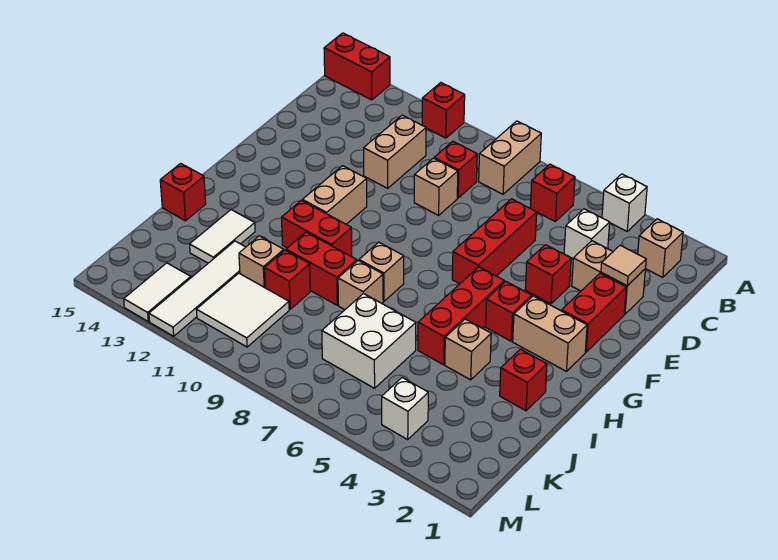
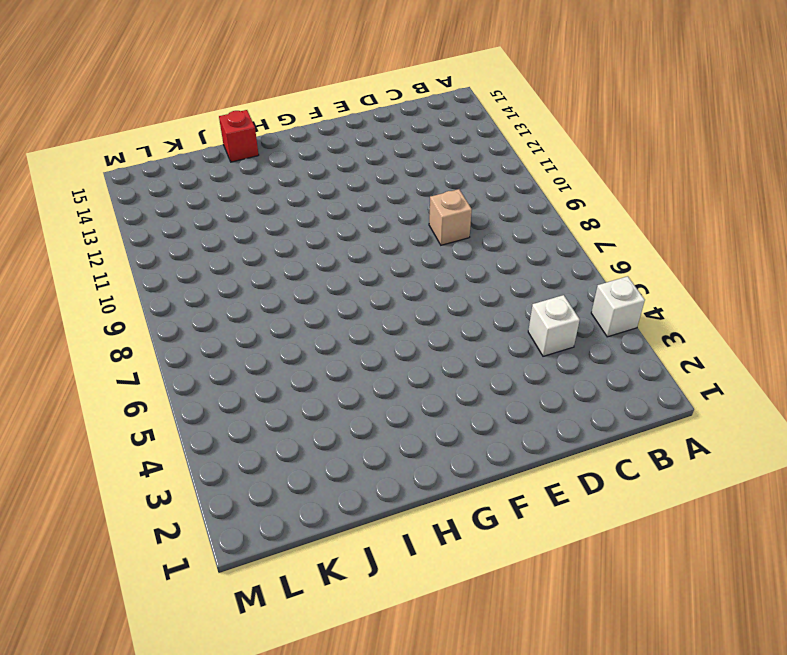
none -> tan 1x2 brick [479,121,541,194]
none -> red 1x1 brick [422,83,465,138]
none -> red 1x2 brick [324,33,390,100]
none -> tan 1x1 brick [638,219,683,278]

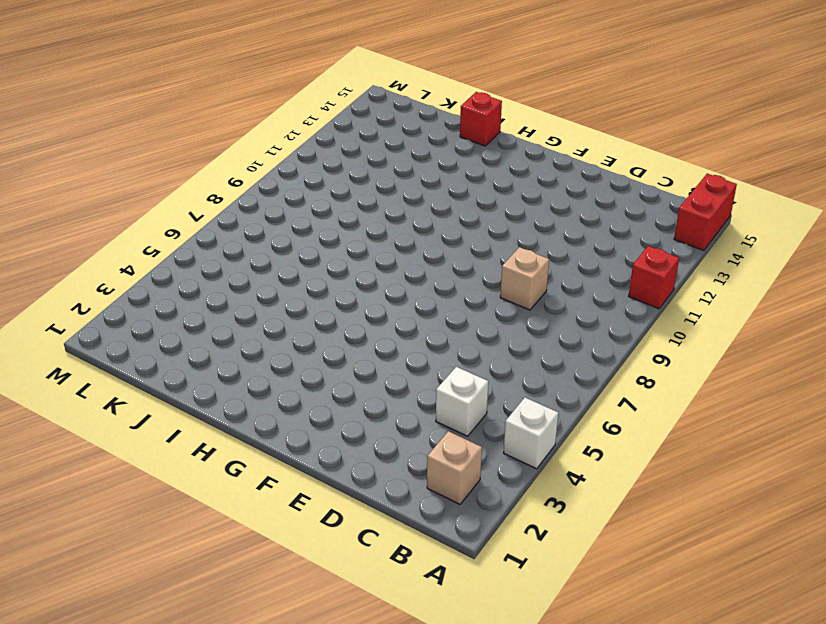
none -> tan 1x2 brick [479,121,541,194]
none -> red 1x1 brick [530,164,575,221]
none -> red 1x1 brick [434,141,477,198]
none -> tan 1x2 brick [364,115,426,188]

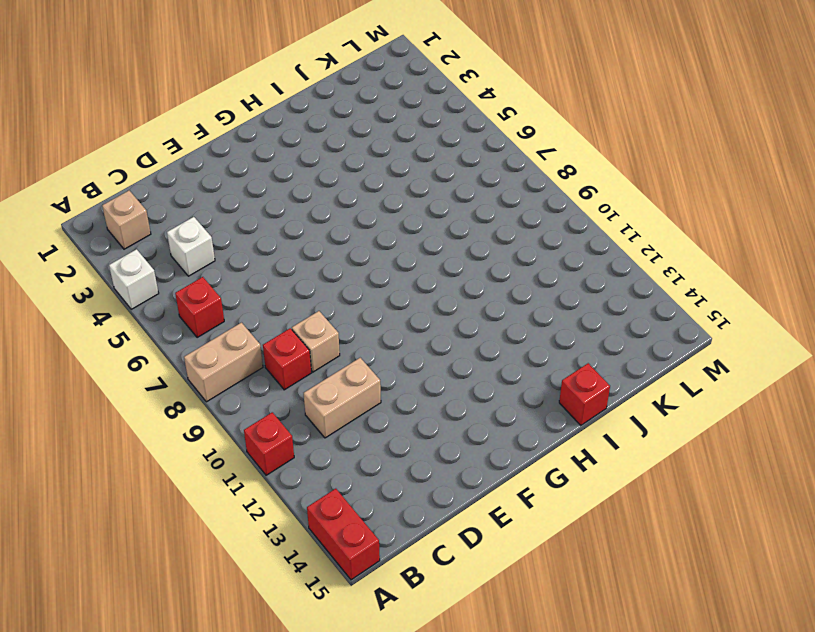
none -> tan 1x2 brick [572,241,645,314]
none -> red 1x3 brick [452,199,537,284]
none -> red 1x2 brick [562,273,626,352]
none -> red 1x1 brick [525,245,571,304]

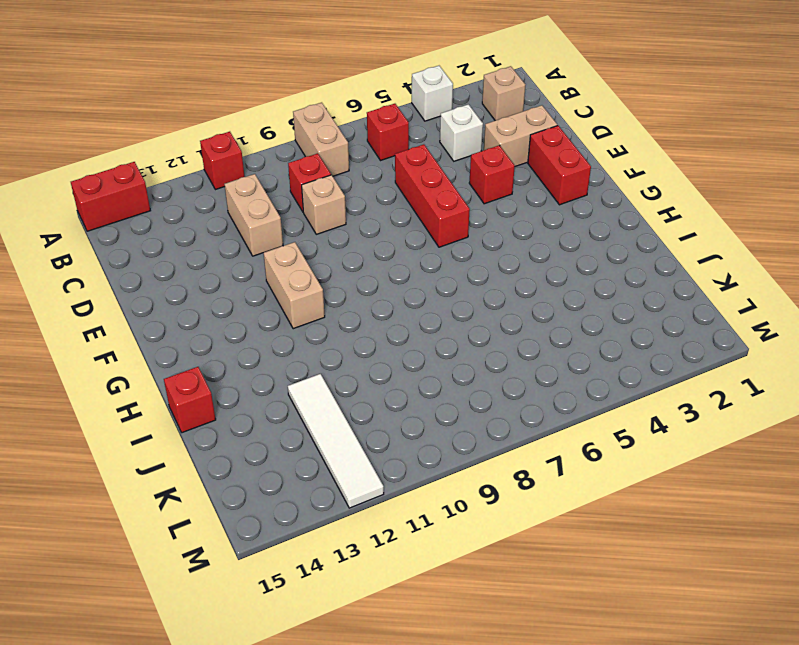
none -> tan 1x2 brick [513,296,587,371]
none -> red 1x1 brick [486,281,532,341]
none -> red 1x3 brick [418,267,504,365]
none -> tan 1x1 brick [359,242,404,301]

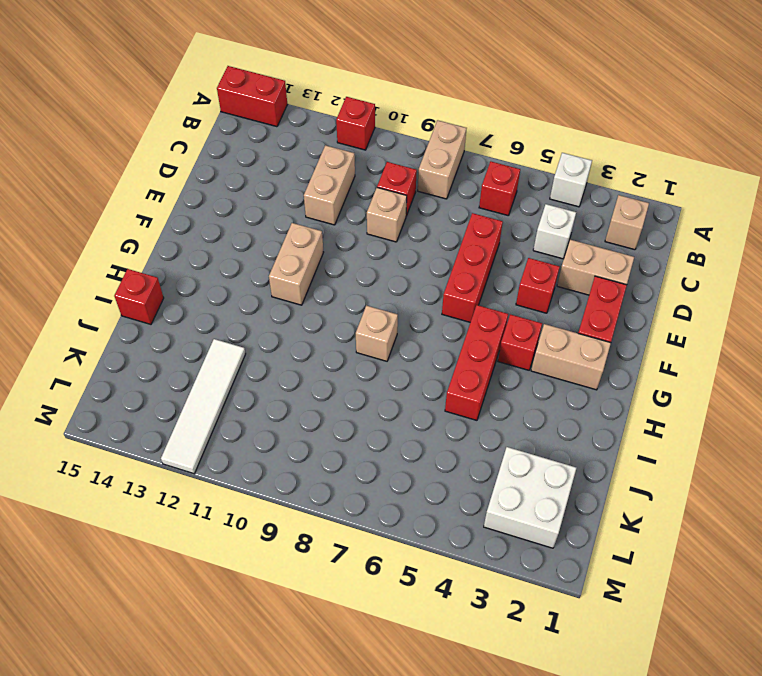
white 2x2 brick [484,447,576,548] -> white 2x2 brick moved to [322,293,416,388]
none -> red 1x2 brick [282,200,352,256]
none -> red 1x1 brick [500,349,547,411]
none -> tan 1x1 brick [445,319,491,380]
none -> tan 1x1 brick [338,261,383,310]

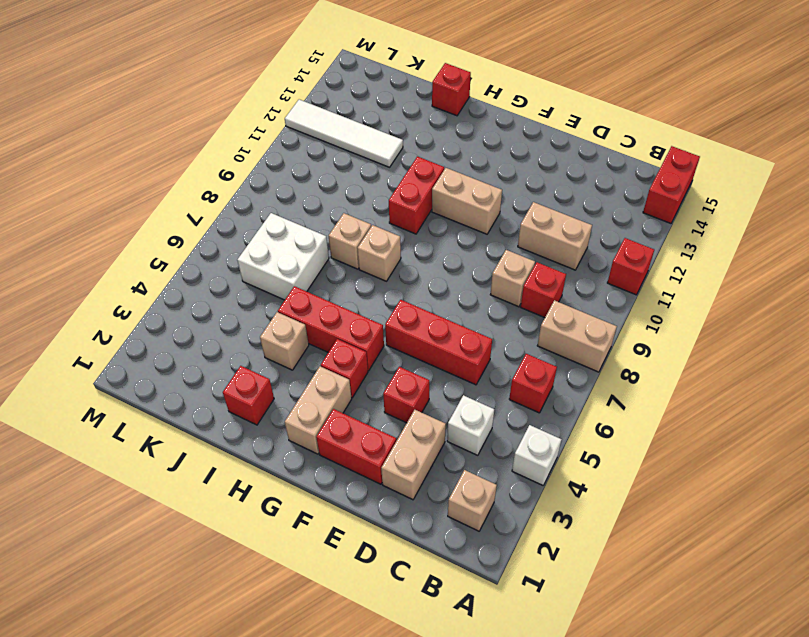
none -> red 1x2 brick [286,232,357,305]
none -> white 1x2 tile [190,210,255,263]
none -> red 1x1 brick [265,250,310,309]
none -> tan 1x1 brick [239,236,284,288]

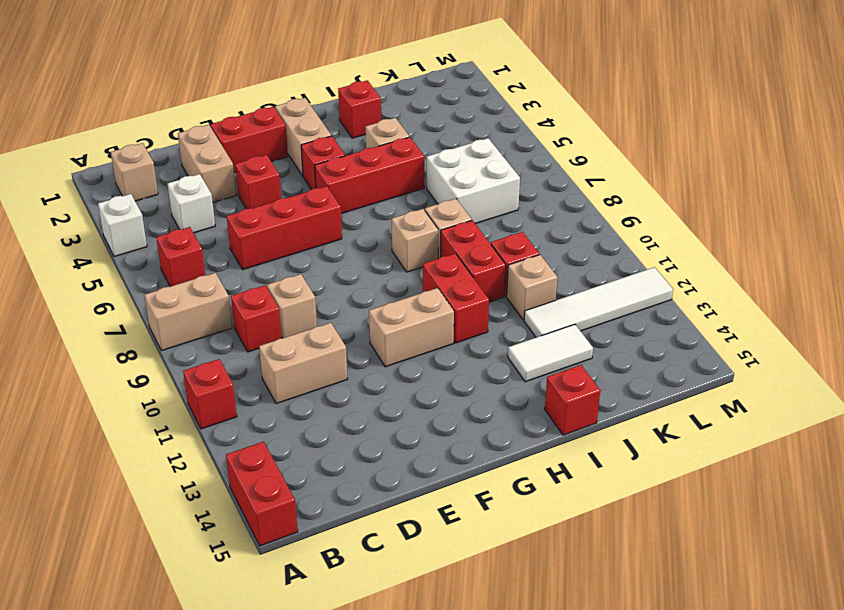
none -> white 2x2 tile [196,273,289,347]
none -> white 1x1 brick [382,378,428,439]
none -> white 1x2 tile [124,263,191,321]
none -> tan 1x1 tile [601,245,646,286]

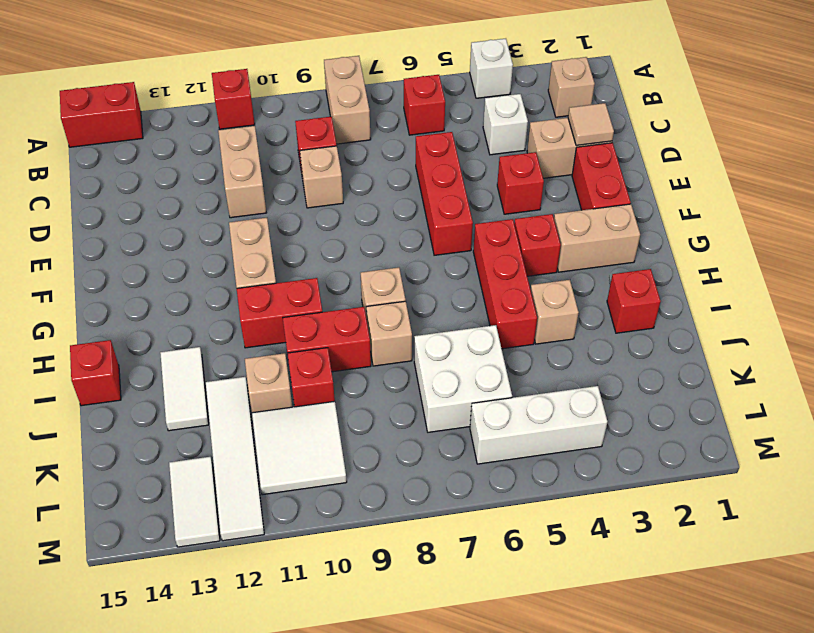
white 1x3 brick [470,386,608,464] -> white 1x1 brick [382,378,428,439]

